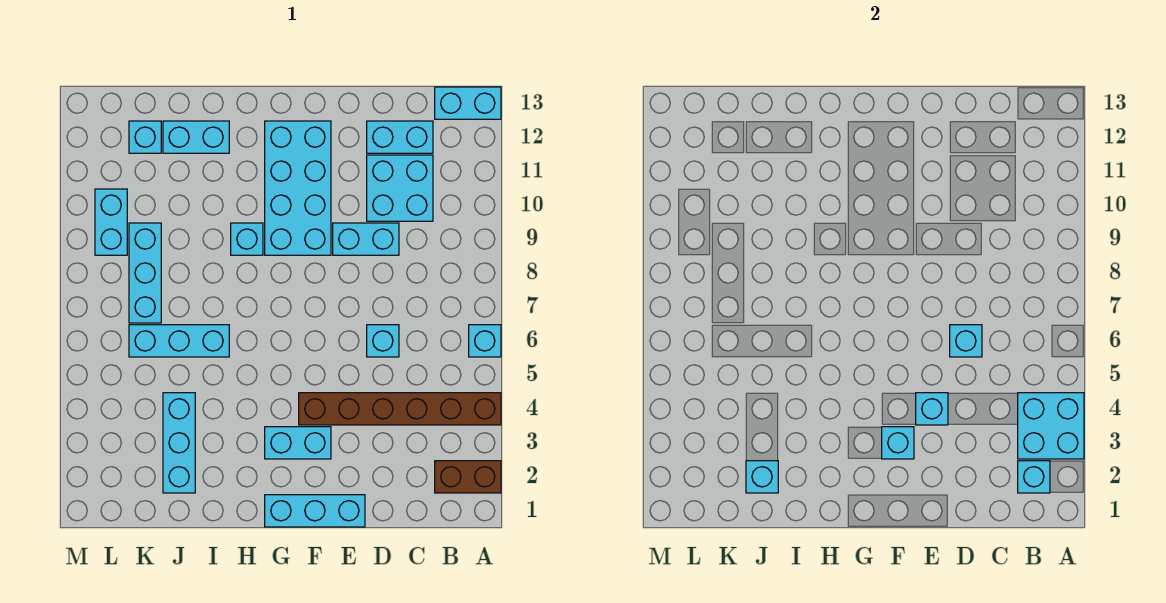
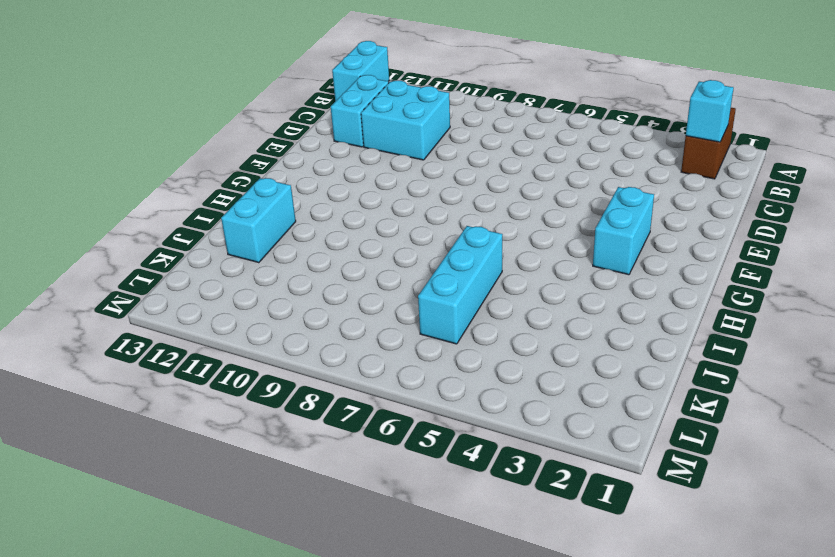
none -> brown 1x6 brick [299,393,501,425]
none -> cyan 1x1 brick [469,325,501,357]
none -> cyan 1x1 brick [367,325,399,357]

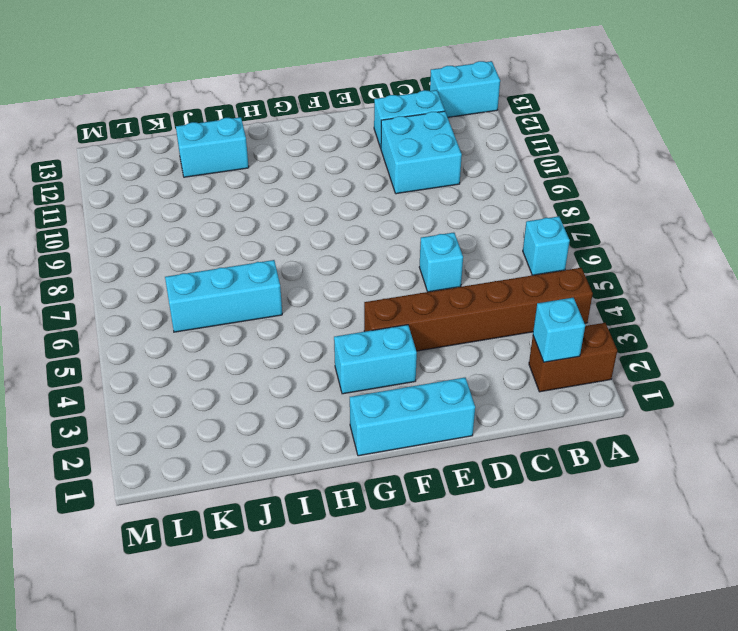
none -> cyan 1x2 brick [333,223,399,255]
none -> cyan 2x4 brick [265,121,331,255]
none -> cyan 1x1 brick [231,223,263,255]

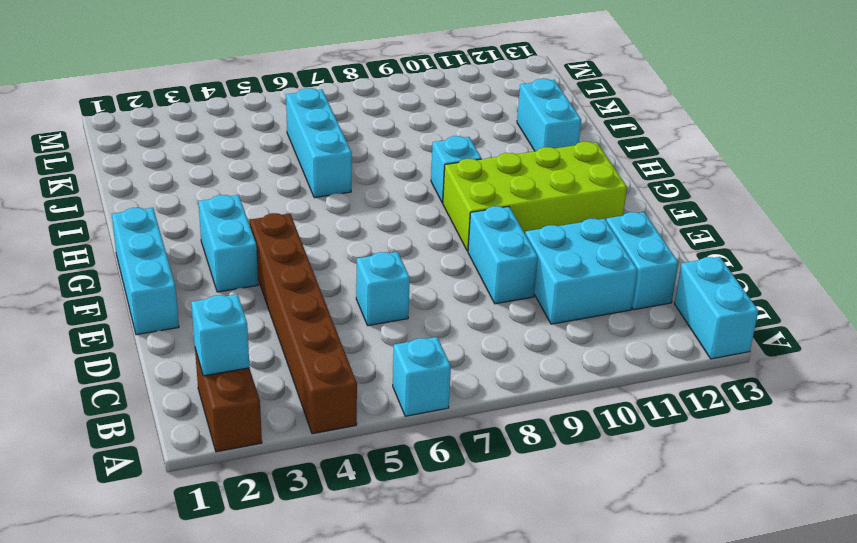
lime 2x4 brick [443,142,627,251] -> cyan 2x4 brick [265,121,331,255]
none -> cyan 1x3 brick [163,393,195,493]
none -> cyan 1x3 brick [129,223,161,323]
none -> cyan 1x1 brick [129,121,161,153]

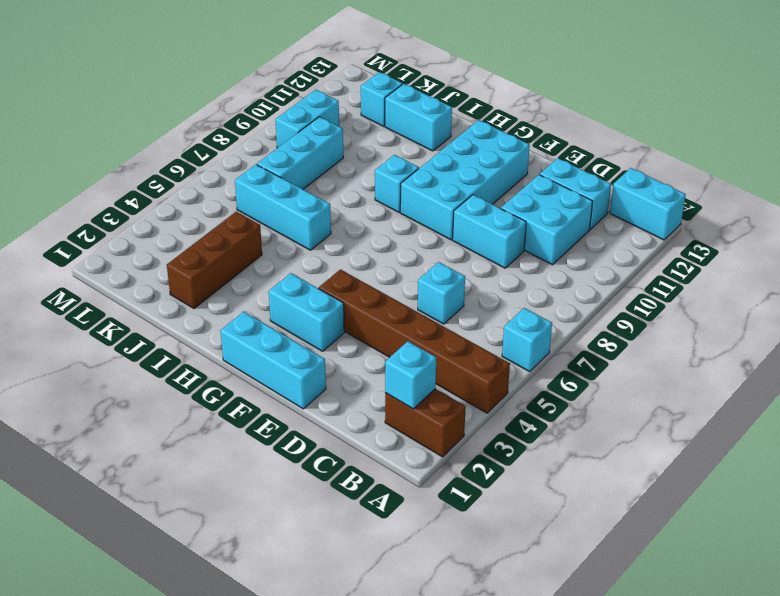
brown 1x3 brick [167,212,262,309] -> cyan 1x3 brick [163,393,195,493]
none -> cyan 2x2 brick [1018,393,1084,459]
none -> cyan 1x1 brick [950,325,982,357]
none -> cyan 1x1 brick [916,393,948,425]

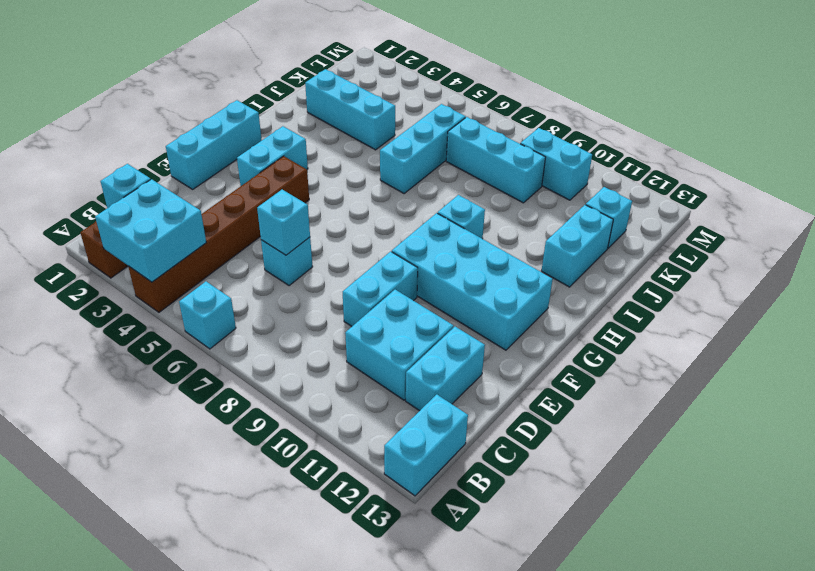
none -> cyan 1x1 brick [916,393,948,425]
none -> cyan 1x1 brick [882,427,914,459]
none -> cyan 1x1 brick [746,461,778,493]

